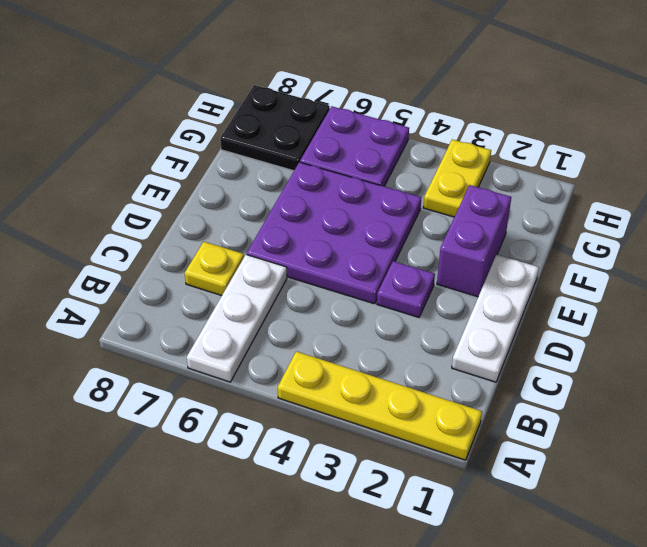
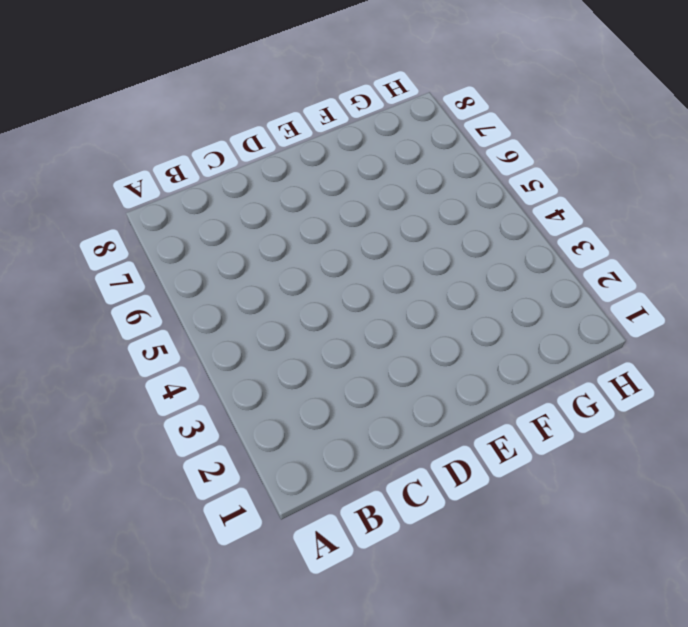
none -> yellow 1x4 plate [278,351,482,460]
none -> white 1x3 plate [187,255,287,382]

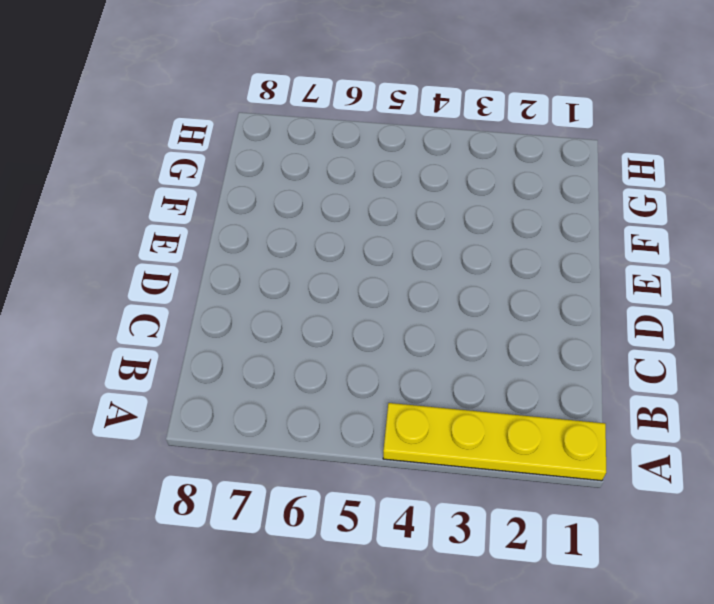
none -> white 1x3 plate [187,255,287,382]
none -> white 1x3 plate [452,255,539,382]

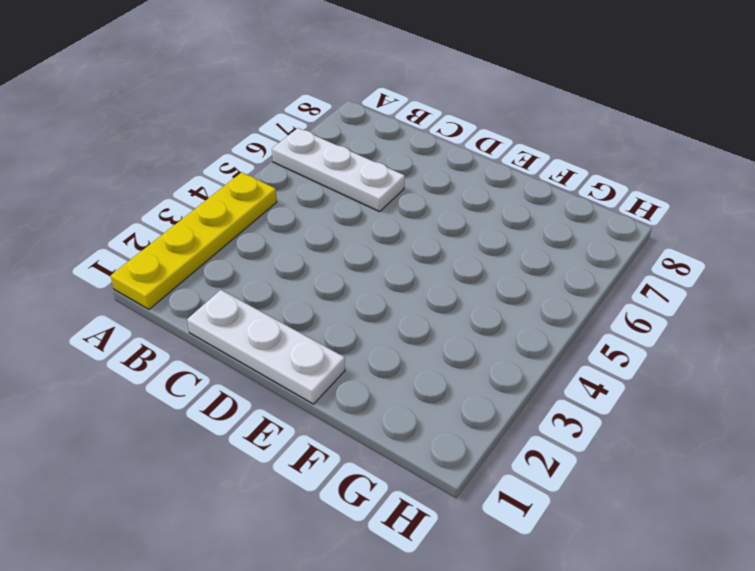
none -> yellow 1x1 plate [185,242,244,295]
none -> purple 1x1 plate [377,261,435,317]

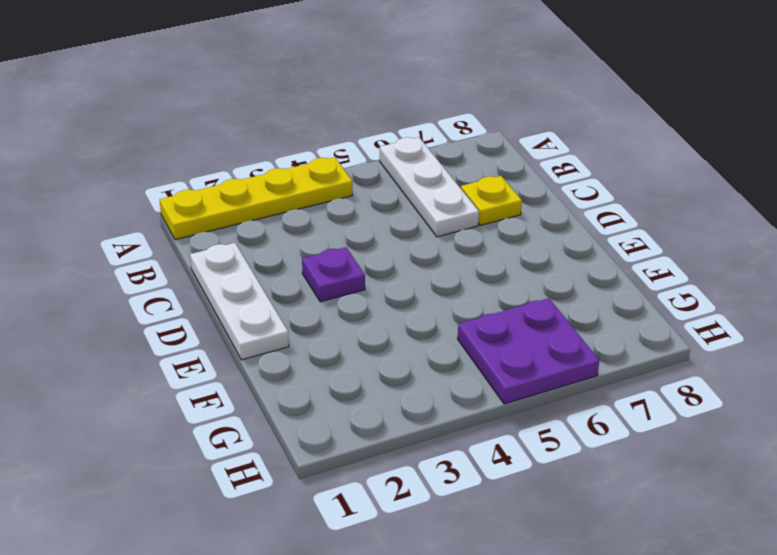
none -> purple 3x3 plate [247,162,421,304]
none -> purple 1x2 brick [437,185,511,297]

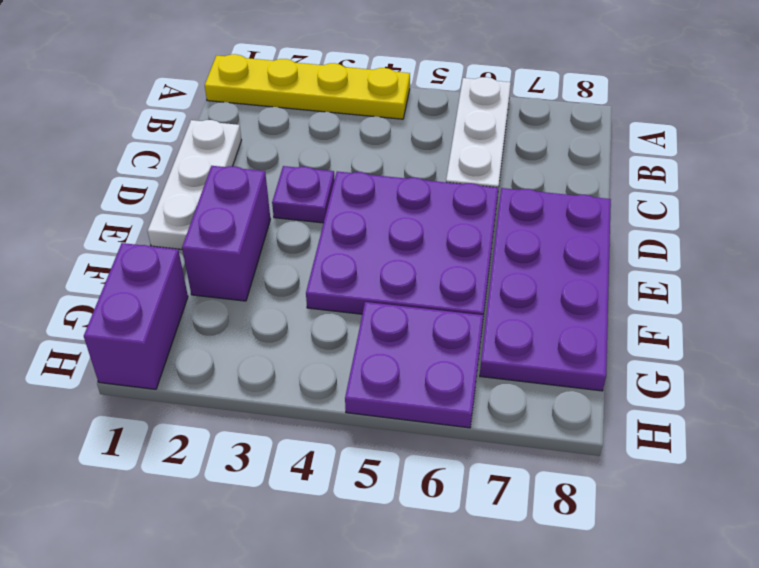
purple 2x4 plate [480,188,611,391] -> black 2x2 plate [220,85,330,171]
purple 1x2 brick [84,243,188,389] -> none
none -> yellow 1x1 plate [185,242,244,295]
none -> yellow 1x2 plate [423,139,491,217]

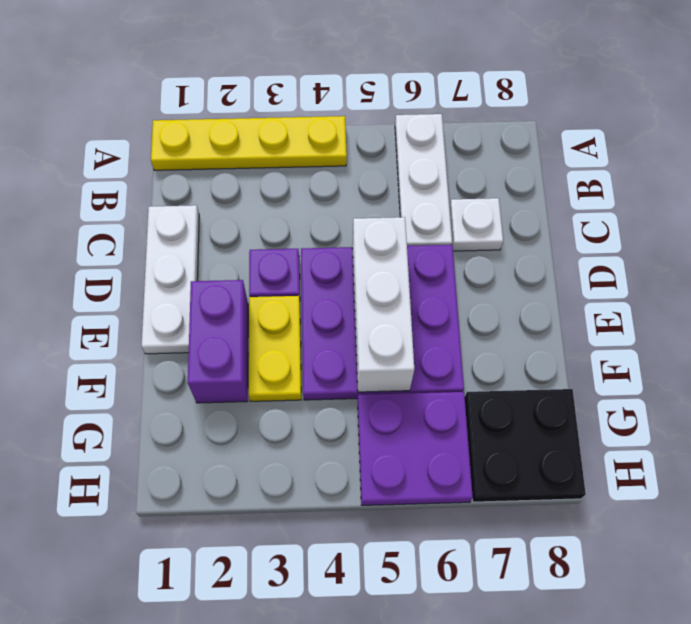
white 1x1 plate [449,198,503,251] -> yellow 1x1 plate [185,242,244,295]
white 1x3 brick [352,217,414,392] -> none
yellow 1x2 plate [249,296,301,401] -> yellow 1x2 plate moved to [423,139,491,217]

